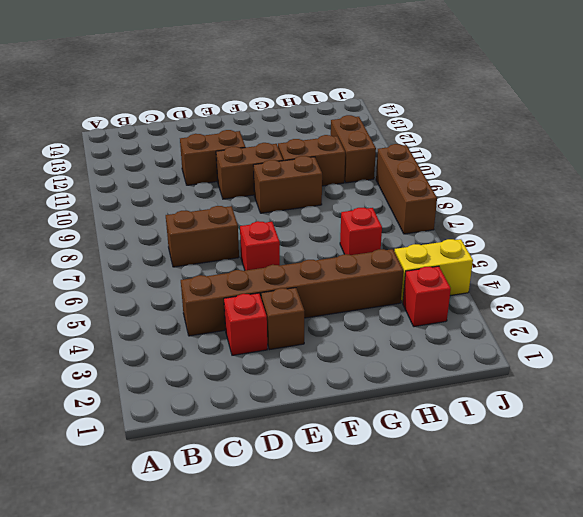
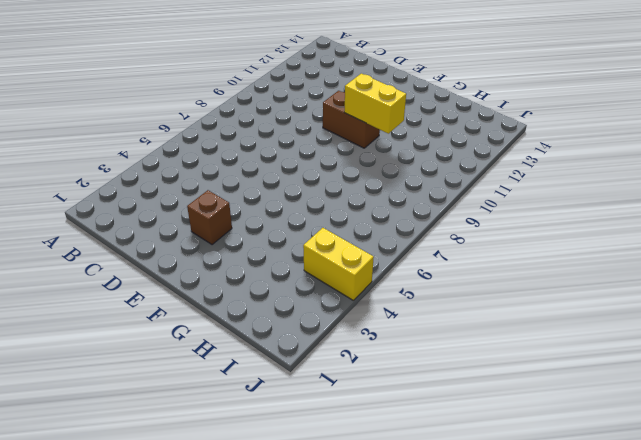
yellow 1x2 brick [344,73,406,134] -> none
none -> brown 1x6 brick [181,249,403,336]
none -> brown 1x2 brick [166,206,239,267]
none -> red 1x1 brick [224,293,267,355]

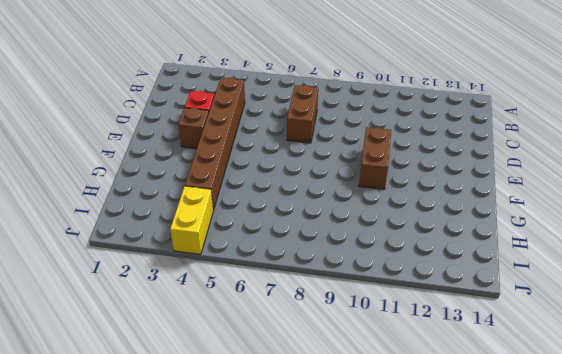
none -> brown 1x2 brick [180,130,245,185]
none -> red 1x1 brick [240,221,280,271]
none -> brown 1x2 brick [253,156,322,213]

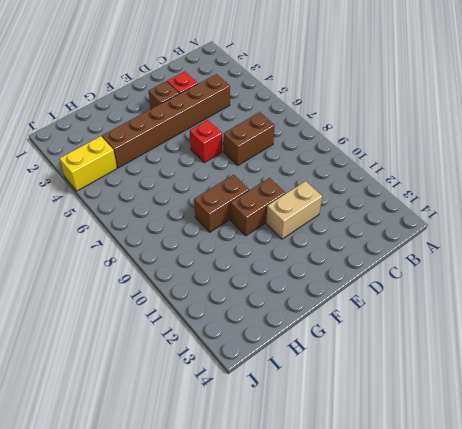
tan 1x2 brick [266,181,322,239] -> brown 1x2 brick [180,130,245,185]
none -> brown 1x2 brick [278,135,345,186]
none -> red 1x1 brick [340,208,382,255]
none -> red 1x1 brick [403,266,451,327]

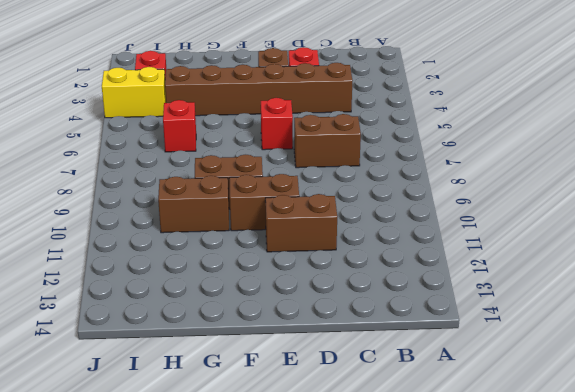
none -> brown 1x2 brick [331,115,376,183]
none -> brown 1x3 brick [376,144,437,234]

